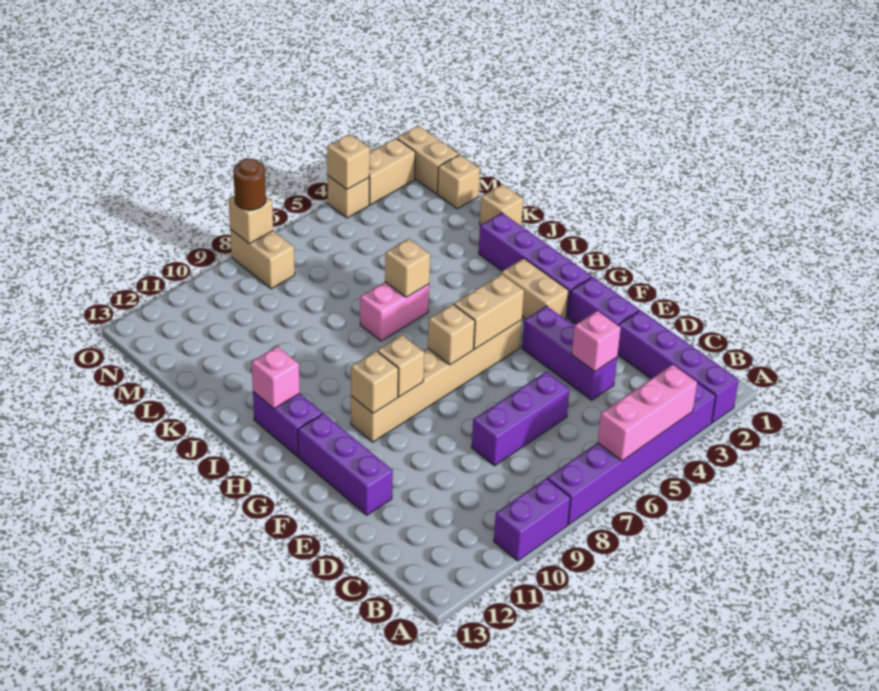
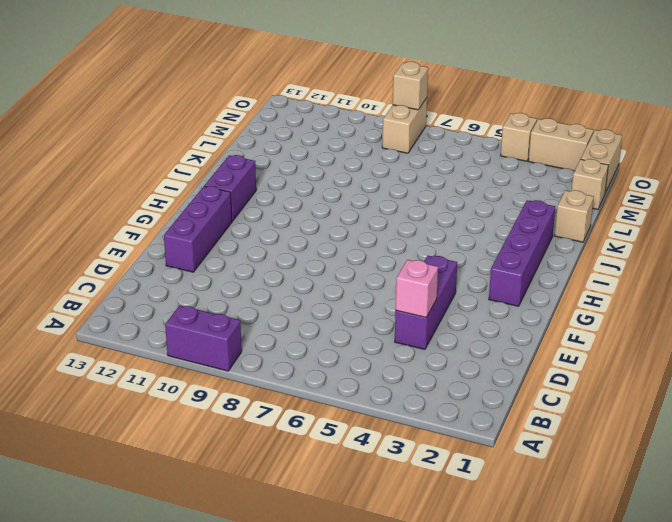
none -> purple 1x4 brick [618,310,739,423]
none -> purple 1x6 brick [547,382,716,525]
none -> purple 1x3 brick [472,372,570,466]

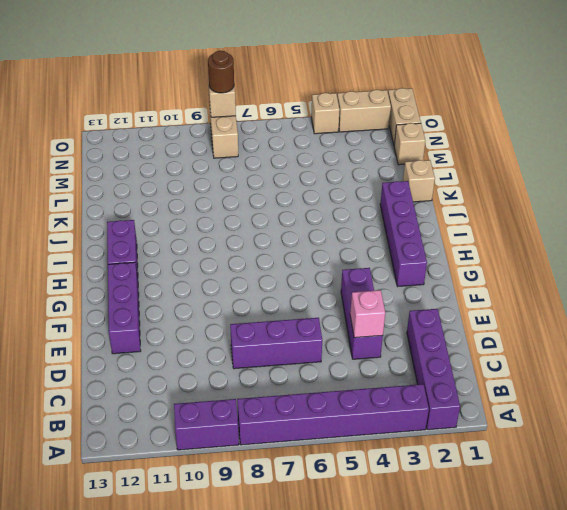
none -> purple 1x2 brick [568,277,639,325]
none -> tan 1x2 brick [501,258,569,319]
none -> tan 1x6 brick [351,320,522,442]

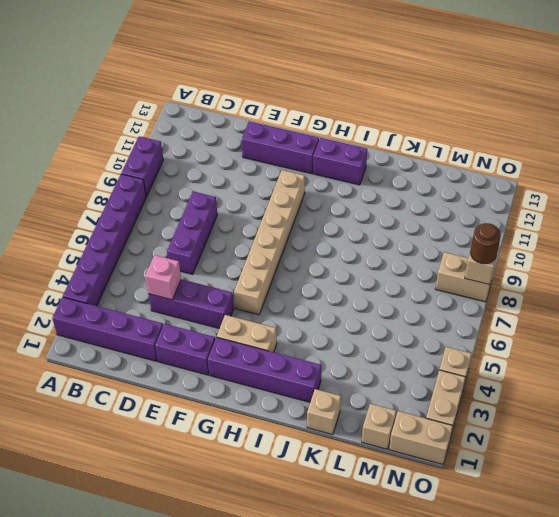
none -> pink 1x2 brick [360,282,429,341]
none -> pink 1x3 brick [598,365,697,461]
none -> tan 1x2 brick [454,274,524,349]

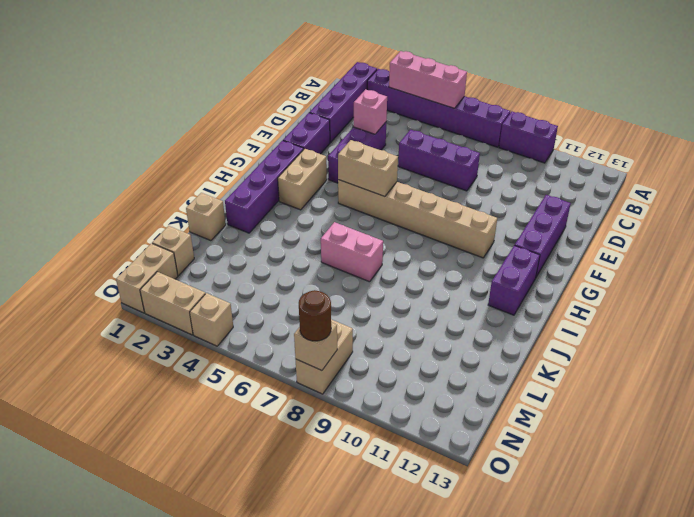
none -> tan 1x1 brick [428,304,475,365]
none -> tan 1x1 brick [377,335,424,397]
none -> tan 1x1 brick [351,351,398,413]

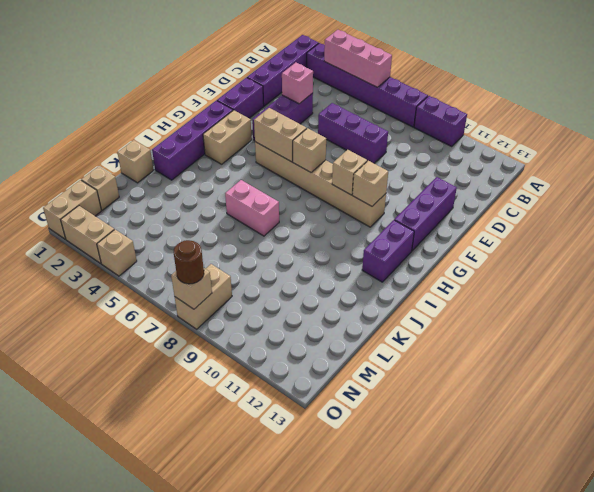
none -> pink 1x1 brick [252,346,300,409]
none -> tan 1x1 brick [385,239,430,297]
none -> tan 1x1 brick [327,134,370,189]

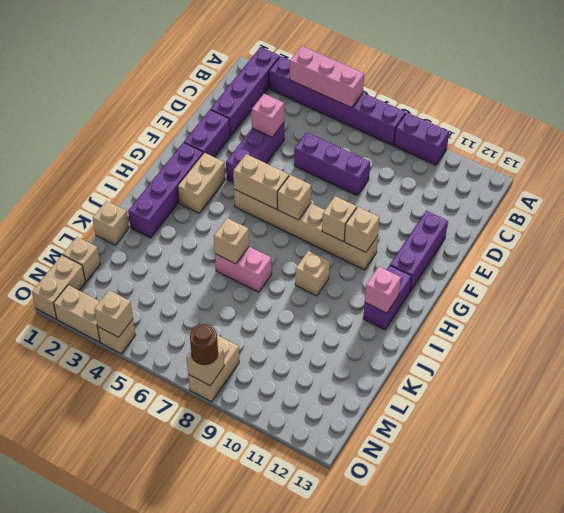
tan 1x1 brick [295,251,330,296] -> none

